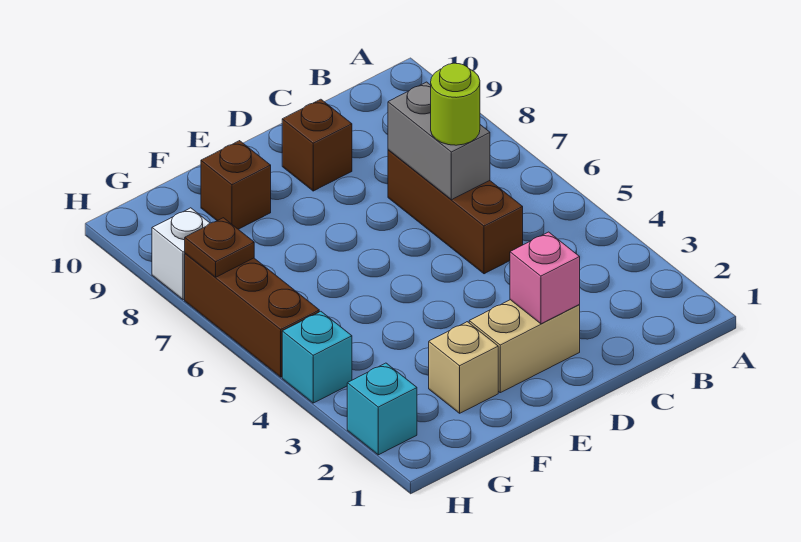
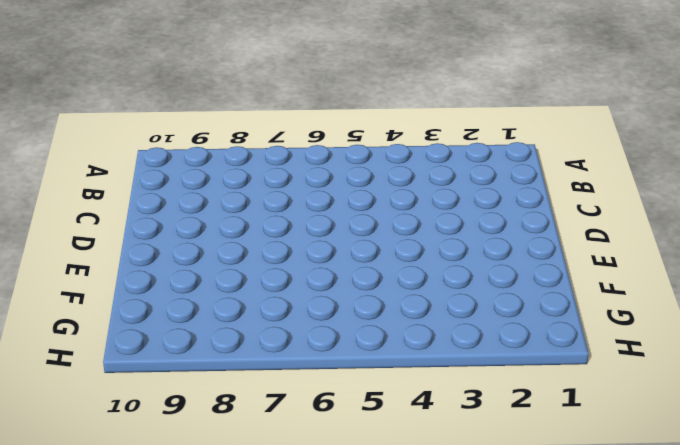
none -> brown 1x3 brick [388,150,523,274]
none -> tan 1x2 brick [469,300,580,393]
none -> brown 1x1 brick [282,99,352,191]

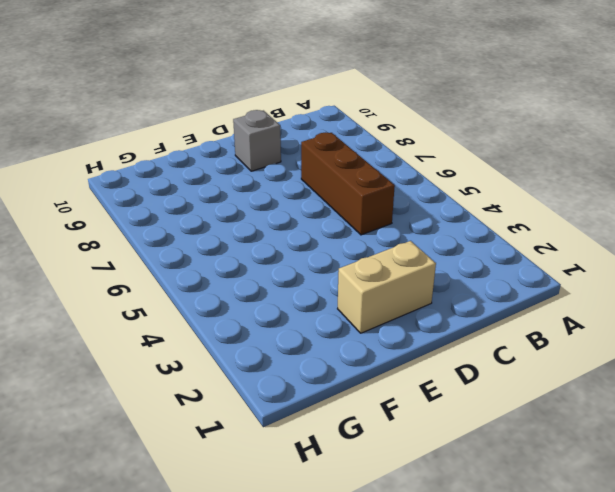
grey 1x1 brick [233,110,281,171] -> brown 1x1 brick [282,99,352,191]
none -> tan 1x1 brick [429,322,498,413]
none -> brown 1x1 brick [201,141,271,229]
none -> cyan 1x1 brick [347,363,417,455]

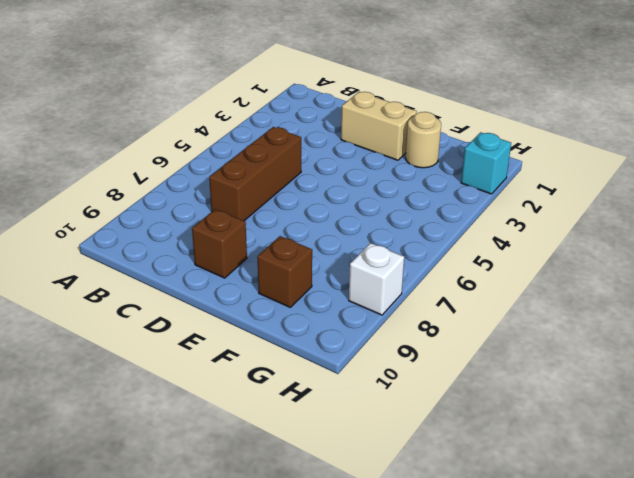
tan 1x1 round brick [406,112,441,168] -> tan 1x1 brick [429,322,498,413]
none -> cyan 1x1 brick [282,311,352,403]
none -> brown 1x3 brick [185,254,319,377]
none -> grey 1x2 brick [388,82,490,200]

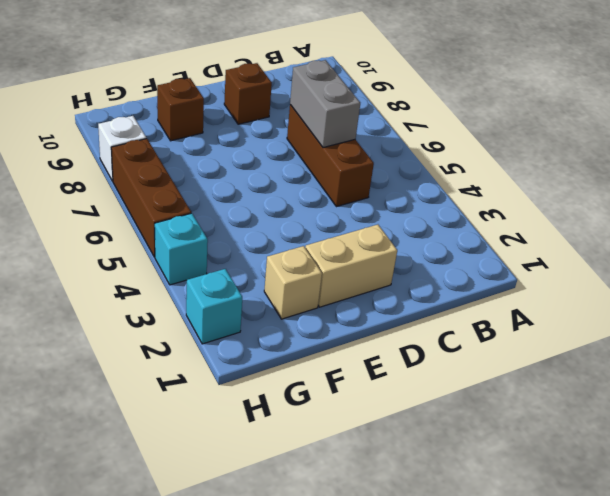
none -> pink 1x1 brick [510,232,580,324]
none -> brown 1x1 plate [185,218,254,277]
none -> lime 1x1 round brick [431,63,480,145]

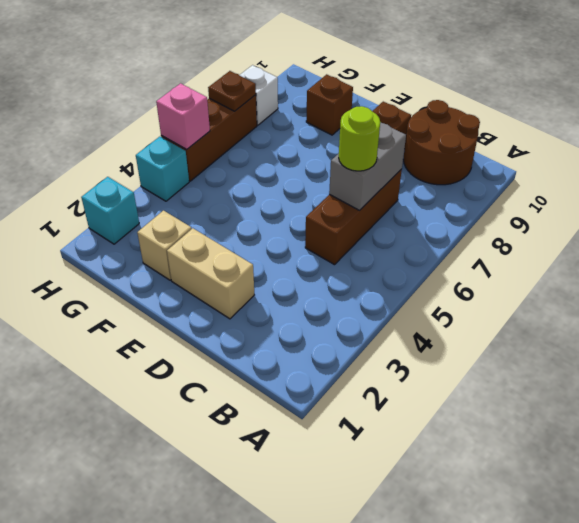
brown 2x2 round brick [403,100,480,185] -> none
pink 1x1 brick [156,83,210,149] -> pink 1x1 brick moved to [510,232,580,324]

